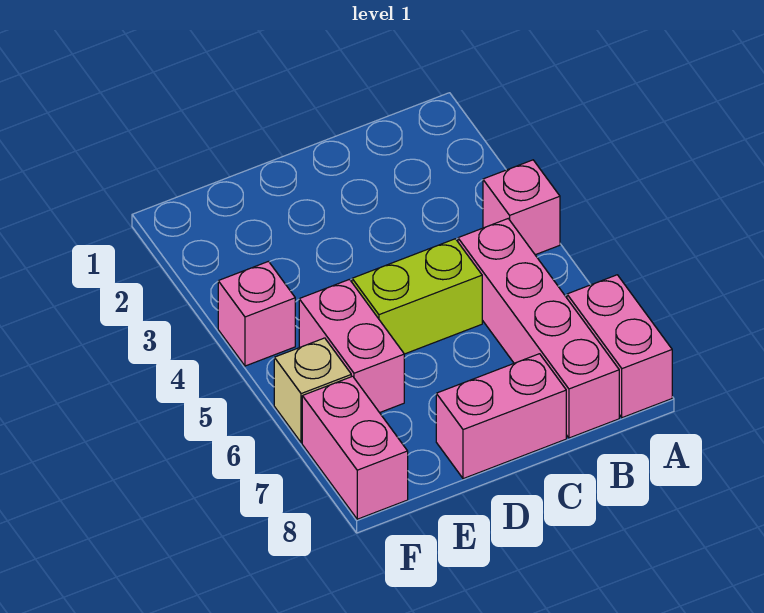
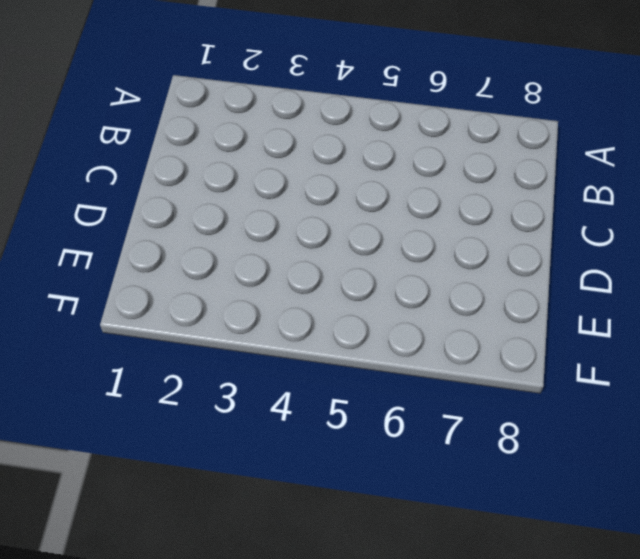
none -> pink 1x1 brick [483,160,560,255]
none -> pink 1x2 brick [567,275,672,418]

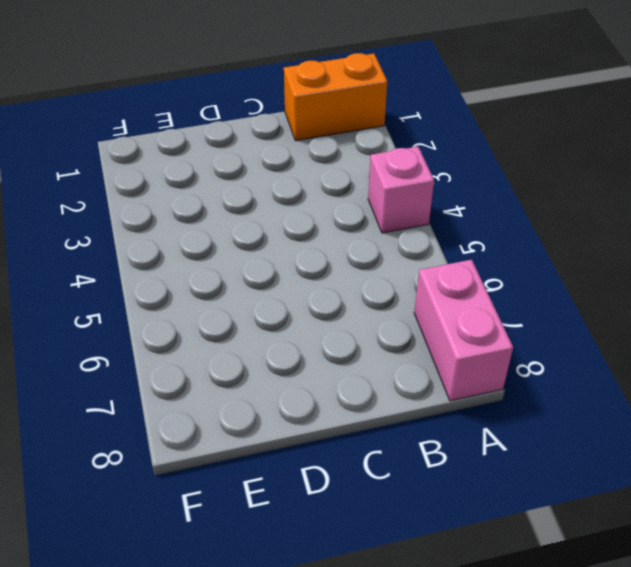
orange 1x2 brick [284,53,387,141] -> none
none -> pink 1x4 brick [458,219,619,438]
none -> lime 1x2 brick [352,239,482,354]

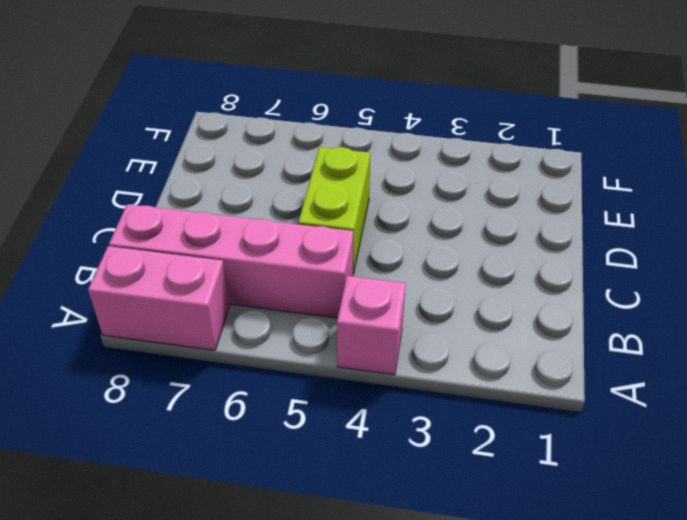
none -> pink 1x2 brick [436,354,566,479]
none -> pink 1x2 brick [299,279,404,413]

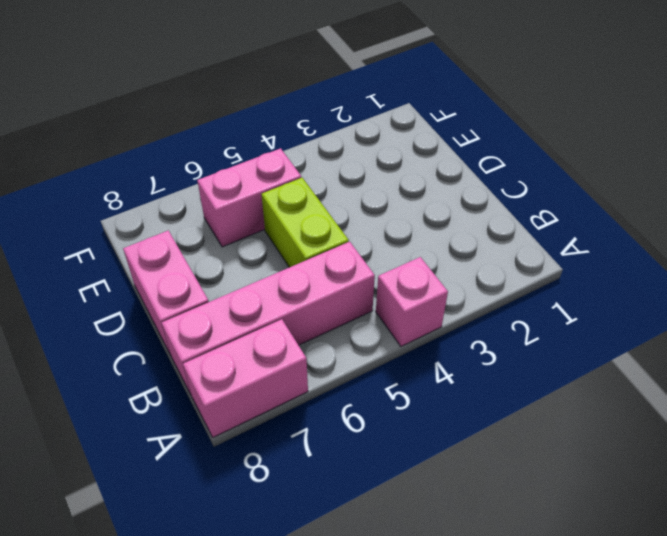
none -> pink 1x1 brick [218,261,295,366]
none -> tan 1x1 brick [274,338,351,443]

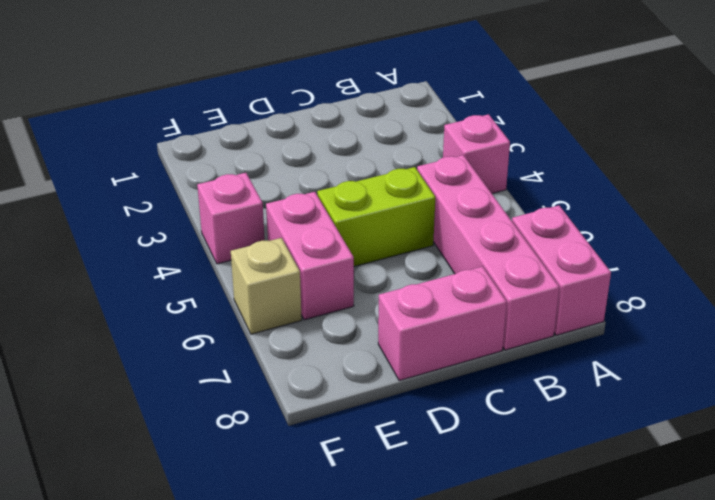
none -> pink 1x2 brick [302,376,408,519]

